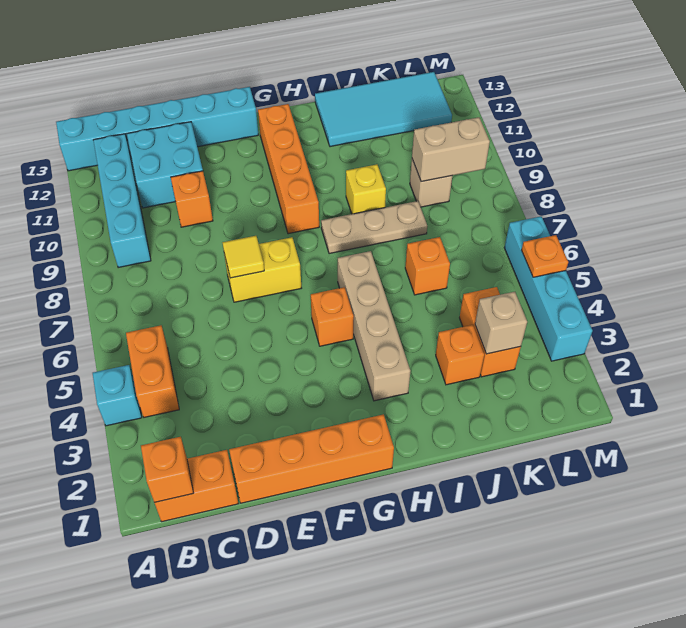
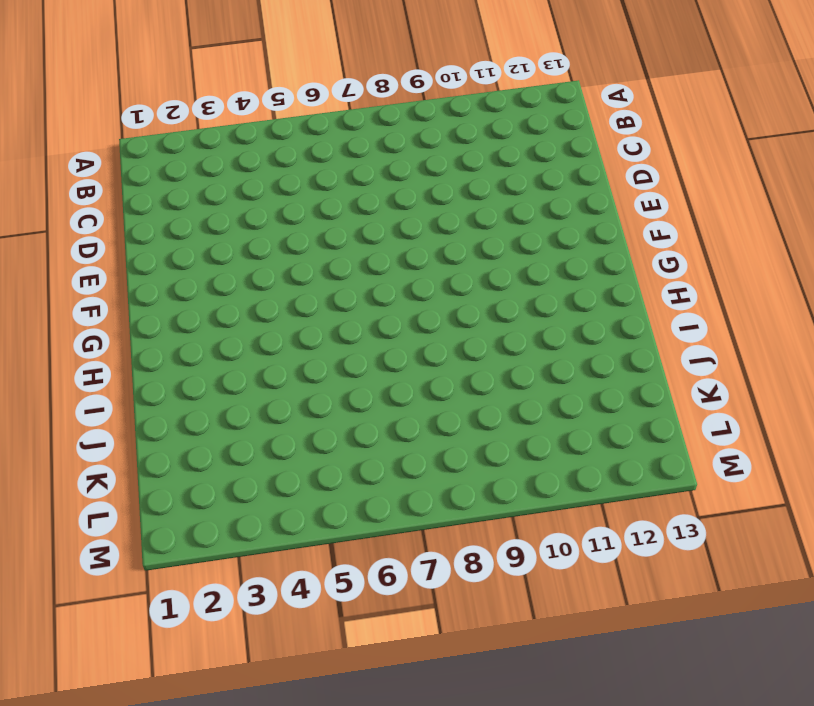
none -> cyan 1x1 brick [93,365,142,426]
none -> cyan 1x6 brick [56,87,259,171]
none -> orange 1x2 brick [155,450,238,522]

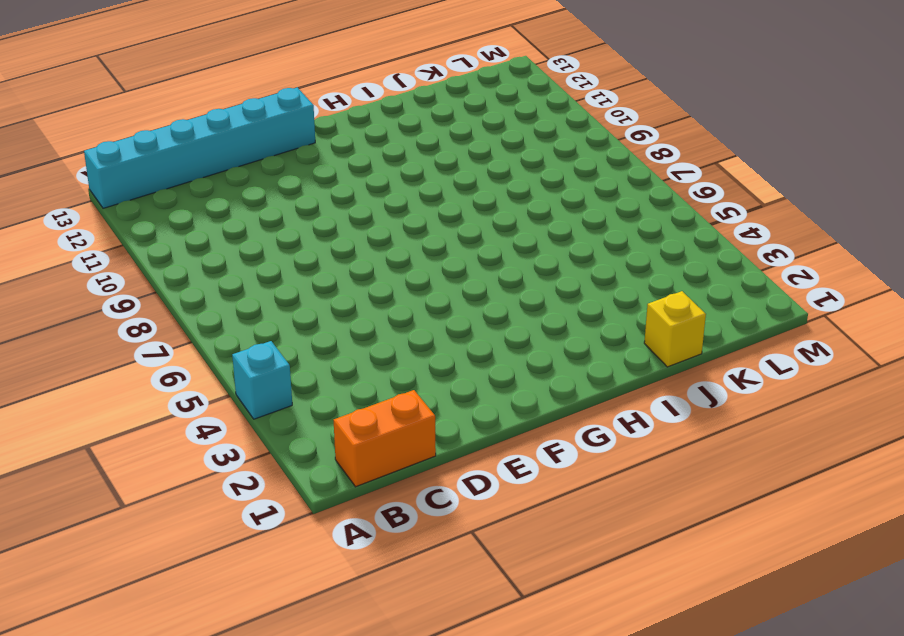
yellow 1x1 brick [644,291,706,367] -> yellow 1x1 brick moved to [346,164,386,214]
none -> orange 1x2 brick [126,325,179,417]
none -> cyan 1x4 brick [93,134,151,268]
none -> cyan 2x2 brick [127,122,203,208]

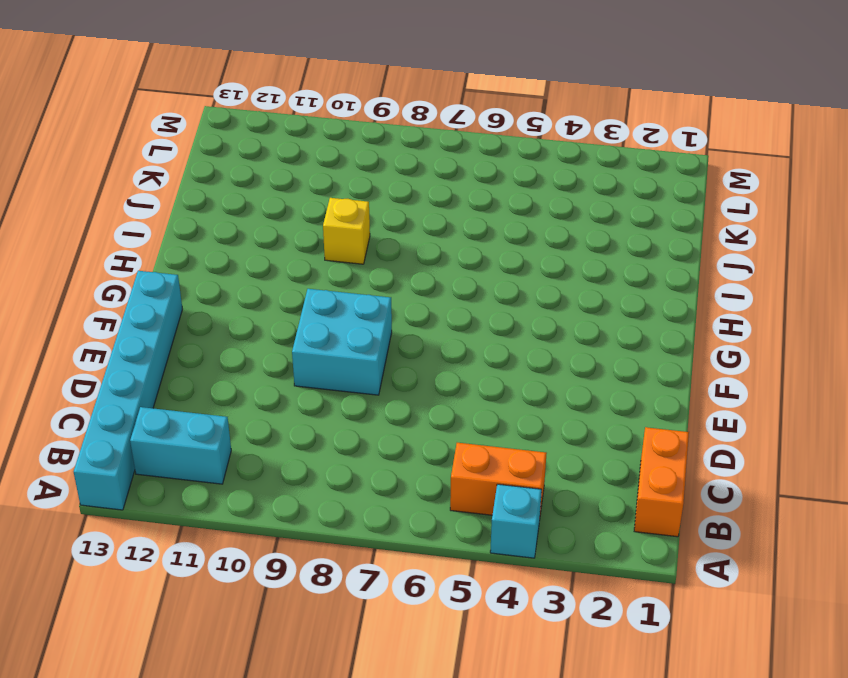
cyan 1x2 brick [130,407,231,484] -> cyan 1x4 brick [93,134,151,268]
cyan 2x2 brick [292,289,392,395] -> cyan 2x2 brick moved to [127,122,203,208]
none -> orange 1x4 brick [229,414,394,503]
none -> orange 1x1 brick [171,171,213,227]
none -> yellow 1x2 brick [224,237,301,302]

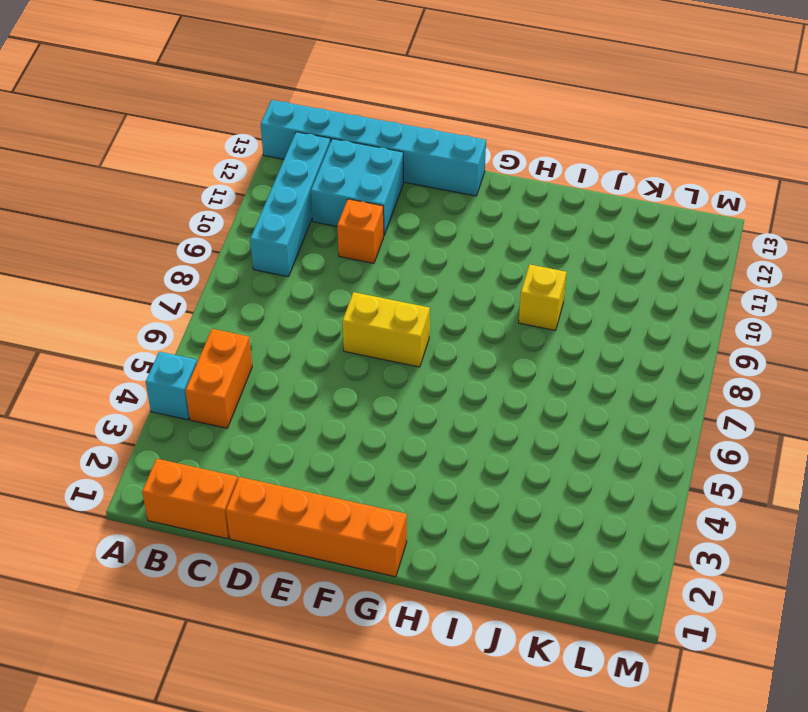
none -> orange 1x1 brick [311,287,354,346]
none -> orange 1x4 brick [258,104,319,234]
none -> tan 1x4 brick [338,251,410,401]

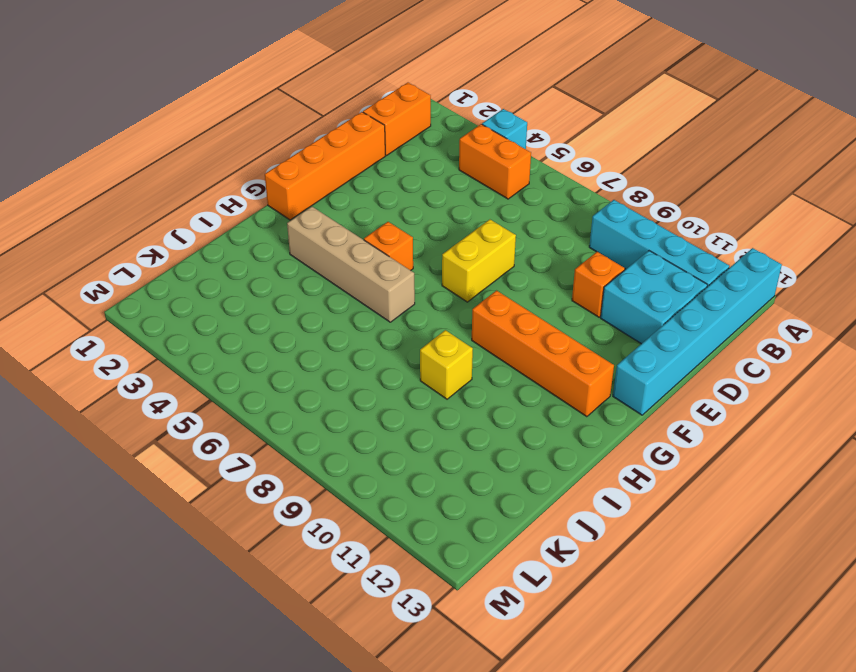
none -> tan 1x3 plate [321,201,427,254]
none -> cyan 2x4 tile [315,72,452,147]
none -> orange 1x1 brick [436,325,484,385]

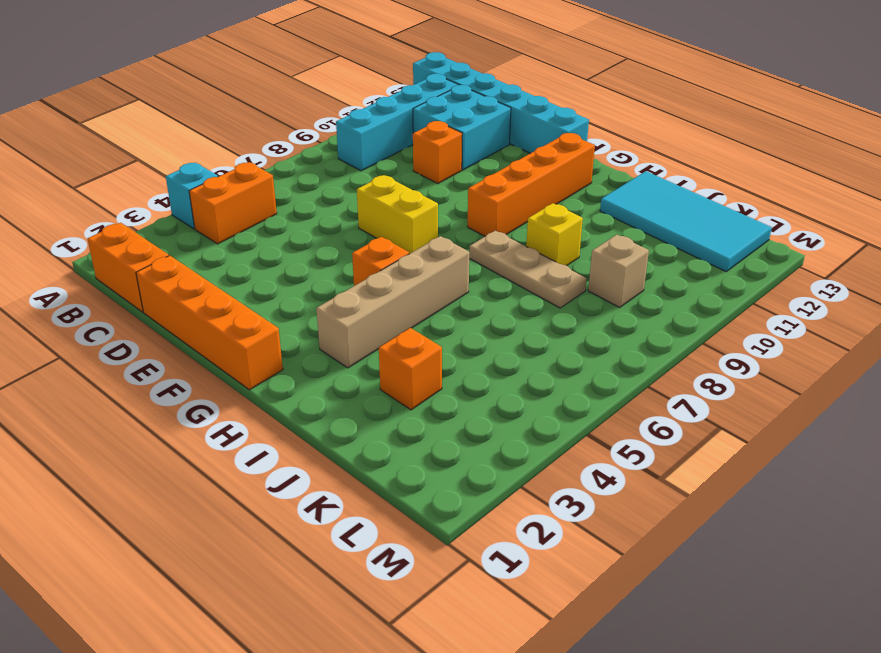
none -> orange 1x1 brick [405,237,450,295]
none -> orange 1x2 brick [460,287,521,377]
none -> cyan 1x4 brick [504,216,593,361]

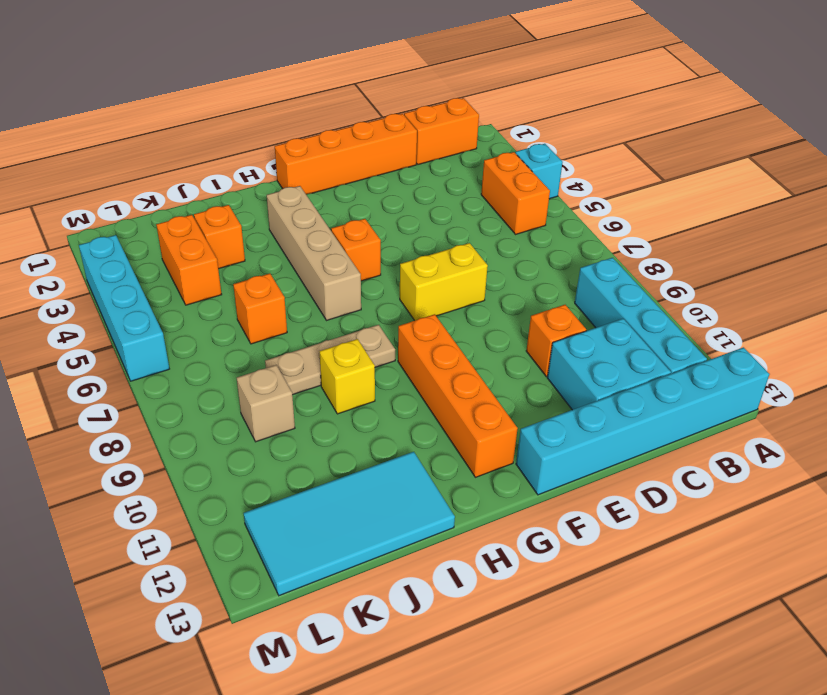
none -> orange 1x1 brick [141,437,193,502]
none -> yellow 1x1 tile [222,236,264,278]
none -> tan 1x1 brick [475,292,527,354]

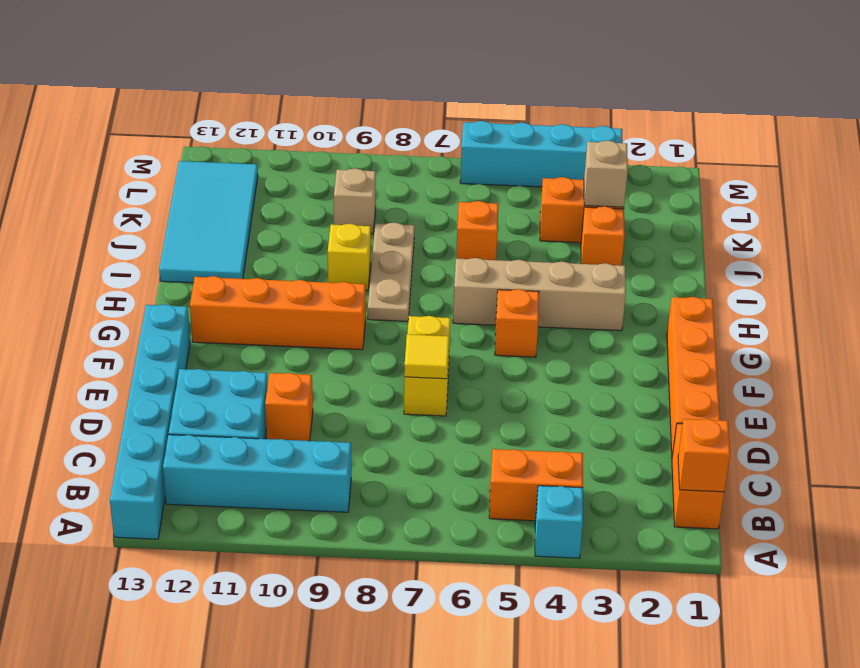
none -> tan 1x2 brick [412,117,490,182]
none -> orange 1x1 plate [521,235,568,277]

